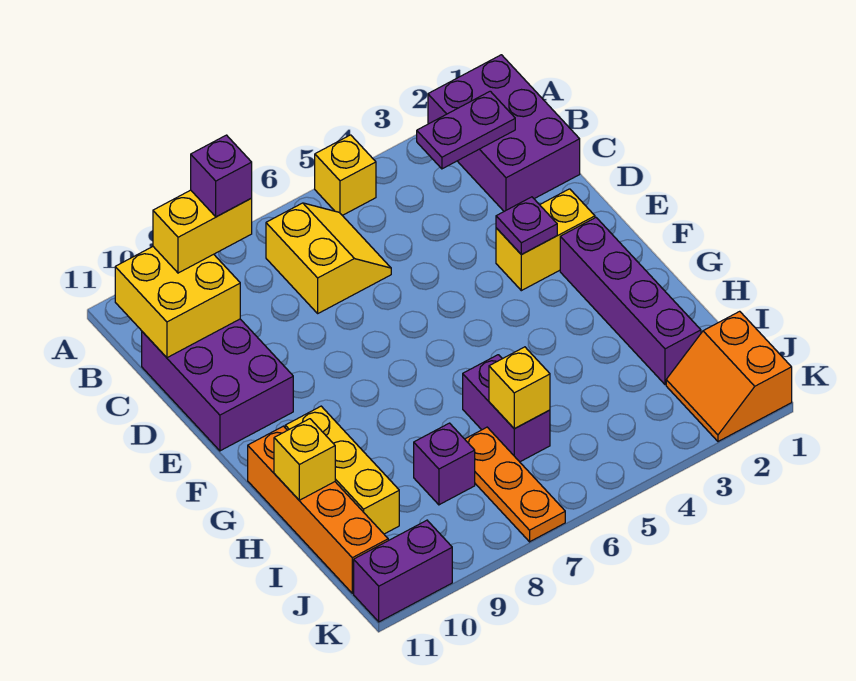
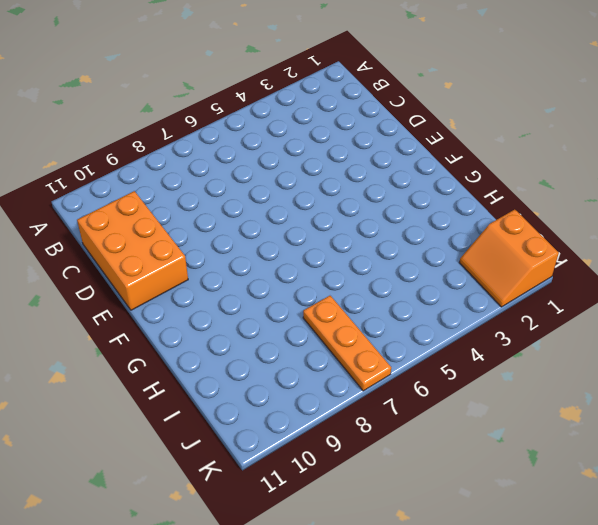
orange 2x3 brick [77,191,188,310] -> purple 2x3 brick [142,319,293,451]
none -> purple 2x3 brick [428,55,580,211]
none -> yellow 1x1 brick [315,135,376,215]
none -> yellow 2x2 slope [266,203,391,313]

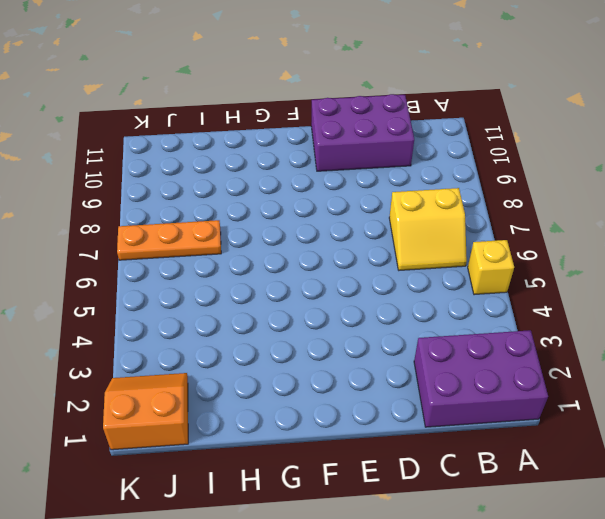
none -> yellow 1x2 brick [496,189,595,291]
none -> purple 1x4 brick [560,218,701,385]
none -> yellow 1x3 brick [285,406,399,534]

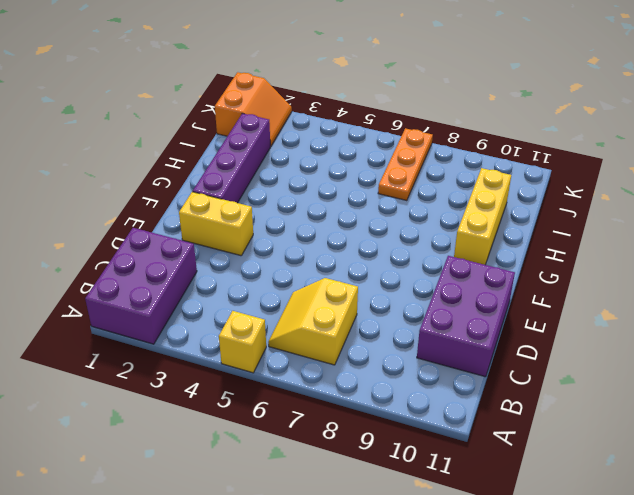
none -> orange 1x4 brick [248,426,388,593]
none -> purple 1x2 brick [463,355,550,462]
none -> purple 1x1 brick [414,423,475,505]

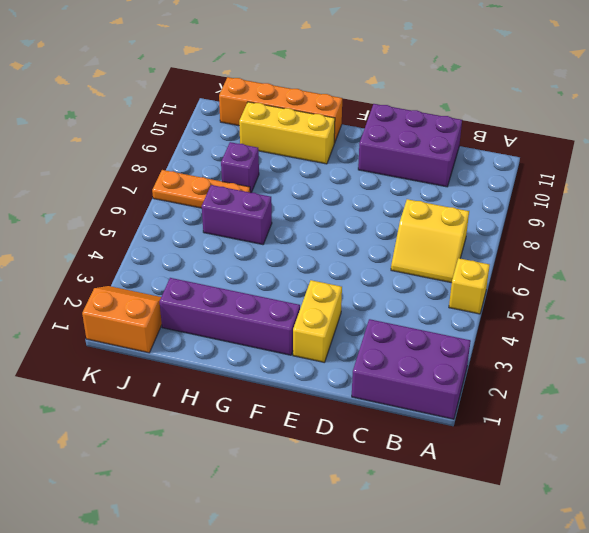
none -> purple 1x2 brick [354,520,452,622]
none -> purple 1x2 plate [417,91,515,169]
none -> yellow 2x2 brick [115,247,240,358]

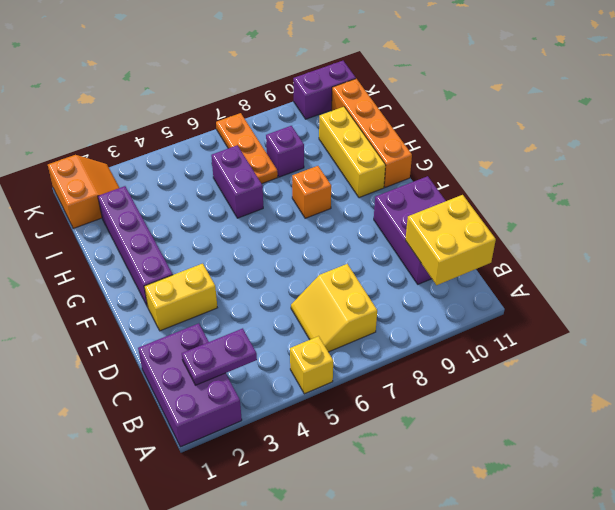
orange 1x1 brick [292,166,331,218] -> none
none -> purple 1x1 plate [496,197,557,255]
none -> yellow 1x1 brick [274,419,335,500]
none -> yellow 1x1 brick [489,347,550,428]

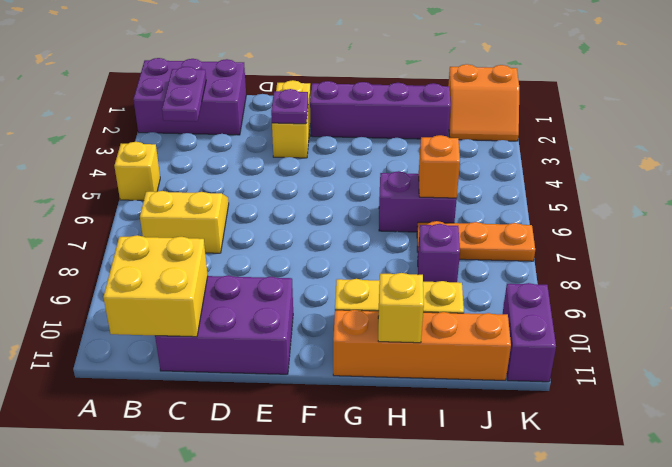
orange 1x1 brick [419,135,460,198] -> yellow 1x1 brick [489,347,550,428]
none -> yellow 1x2 brick [153,190,252,273]
none -> purple 1x1 brick [191,135,252,217]

